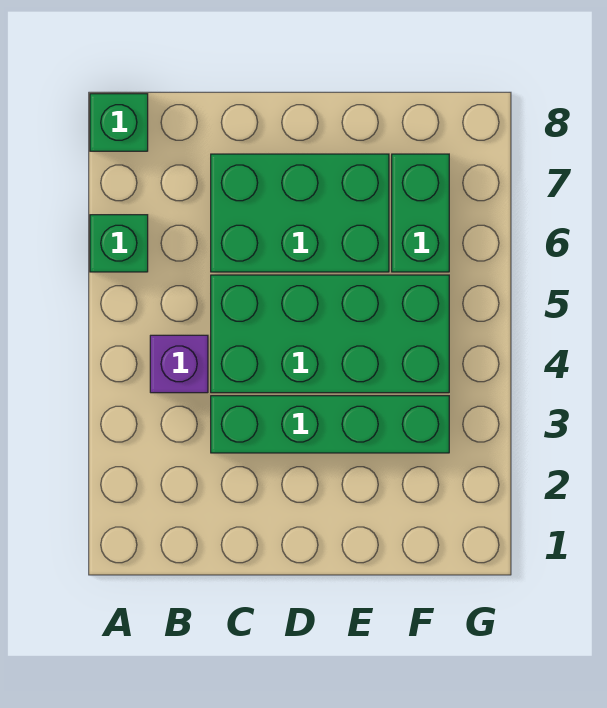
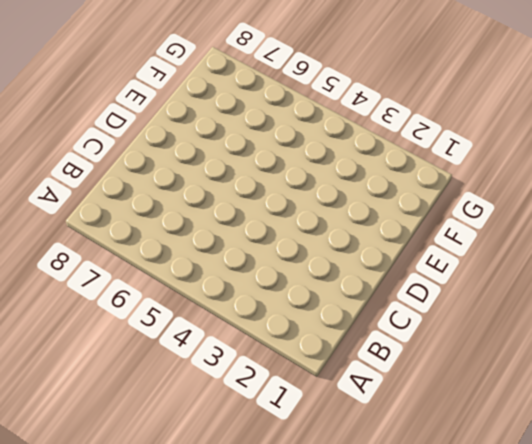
none -> green 1x1 brick [90,215,148,272]
none -> green 1x1 brick [90,94,148,151]

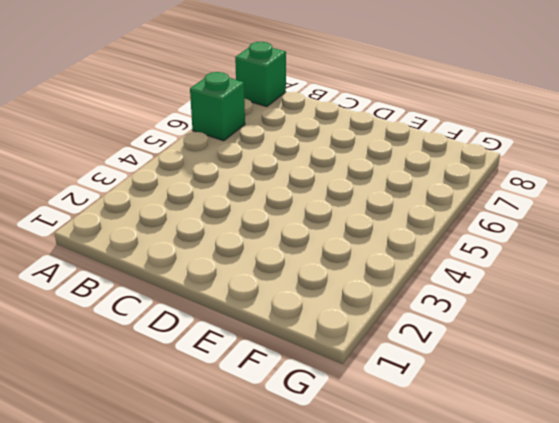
none -> purple 1x1 brick [150,335,208,393]
none -> green 1x4 brick [211,396,449,453]

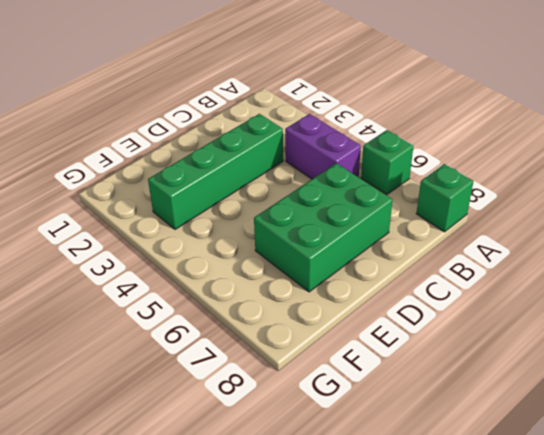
purple 1x2 brick [285,114,361,179] -> purple 1x1 brick [150,335,208,393]
none -> green 2x4 brick [211,275,449,393]
none -> green 1x2 brick [392,154,449,272]

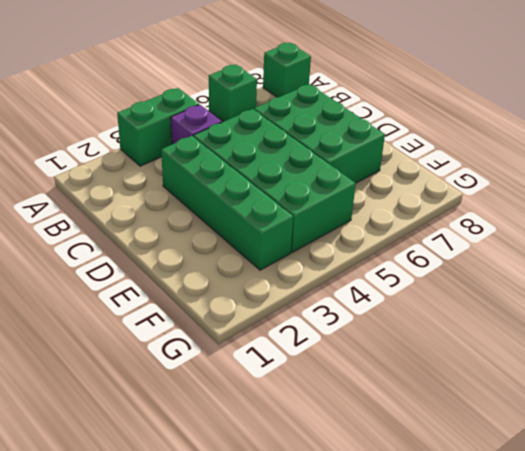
green 1x2 brick [117,88,199,166] -> green 1x2 brick moved to [392,154,449,272]

